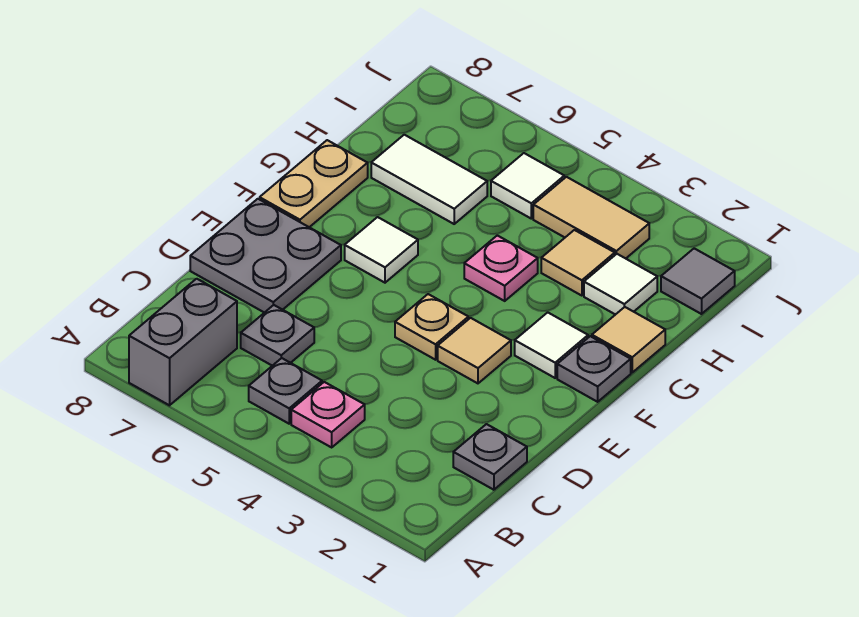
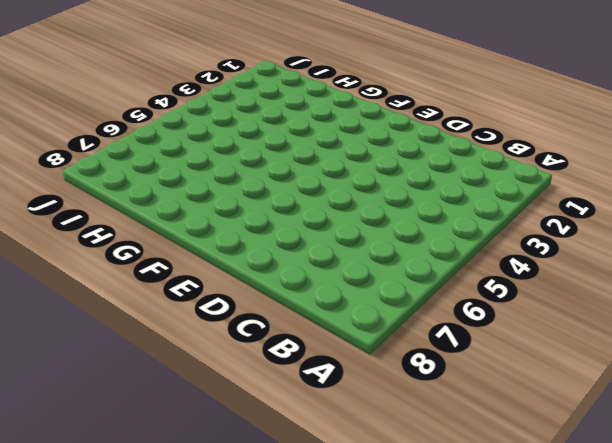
none -> grey 1x2 brick [129,279,237,405]
none -> pink 1x1 plate [291,382,365,447]
none -> grey 1x1 plate [249,358,322,424]

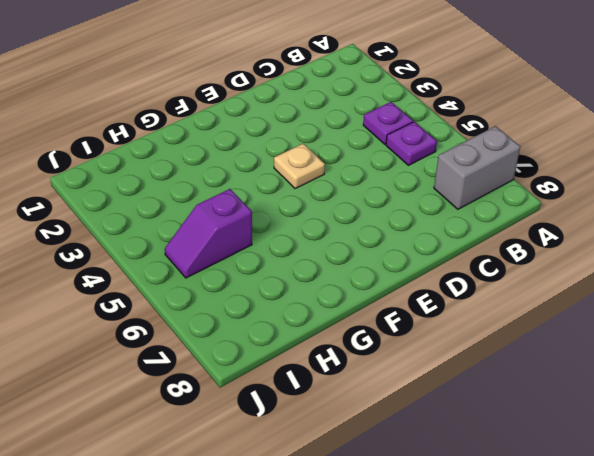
purple 1x1 plate [363,102,413,144] -> pink 1x1 plate [291,382,365,447]
purple 1x1 plate [386,122,437,165] -> grey 1x1 plate [249,358,322,424]
purple 1x2 slope [165,189,252,278] -> white 1x1 tile [491,153,564,219]
none -> grey 1x1 plate [453,424,527,490]
none -> grey 1x1 plate [241,305,314,366]
none -> grey 2x2 plate [190,199,341,313]

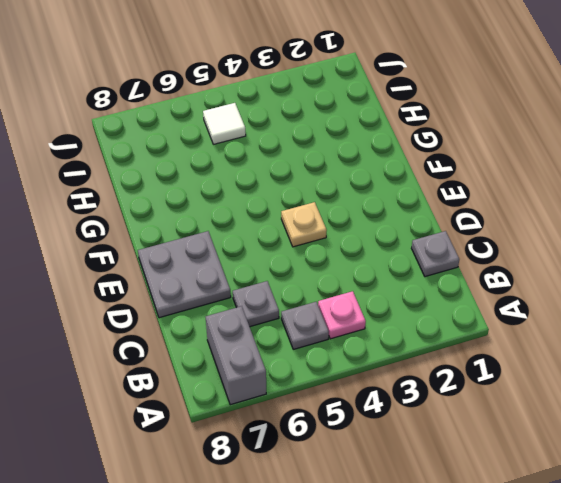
none -> tan 1x1 tile [438,318,511,383]
none -> grey 1x1 plate [557,336,631,402]
none -> white 1x1 tile [515,312,588,378]

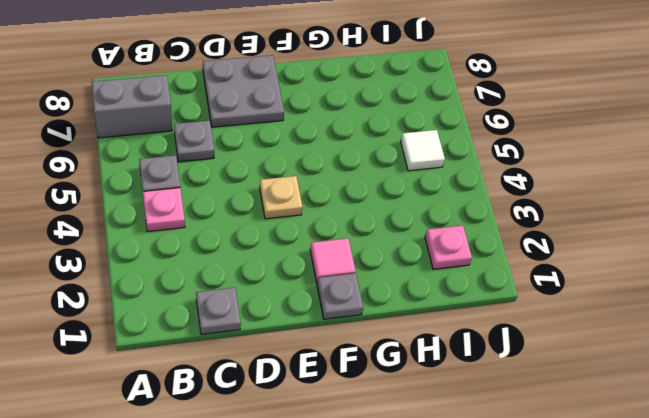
pink 1x1 tile [310,238,356,282] -> white 1x1 tile [515,312,588,378]
pink 1x1 plate [425,226,472,269] -> pink 1x1 plate moved to [464,235,538,301]
none -> tan 1x1 tile [438,318,511,383]
none -> white 1x1 tile [345,217,418,283]
none -> tan 1x2 plate [260,140,368,227]

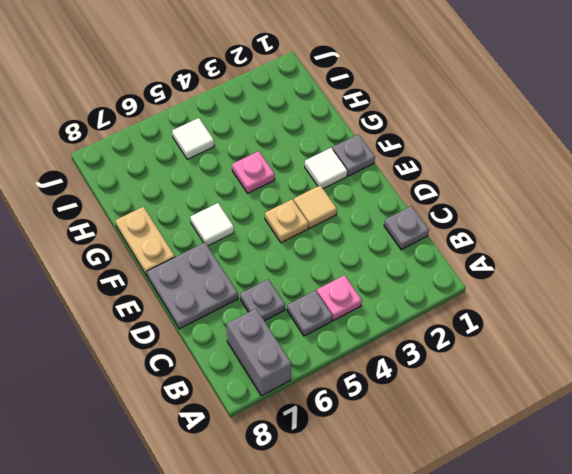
none -> tan 1x1 tile [592,307,665,372]
none -> white 1x1 tile [584,254,657,315]
none -> tan 1x1 tile [541,230,615,296]

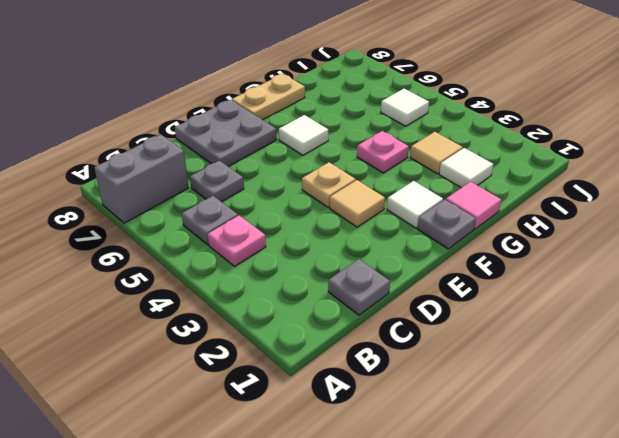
pink 1x1 tile [446,182,501,229] -> tan 1x1 tile [592,307,665,372]
none -> white 1x2 tile [371,135,487,224]
none -> grey 1x1 tile [661,248,735,314]
none -> tan 1x2 tile [533,177,649,258]

